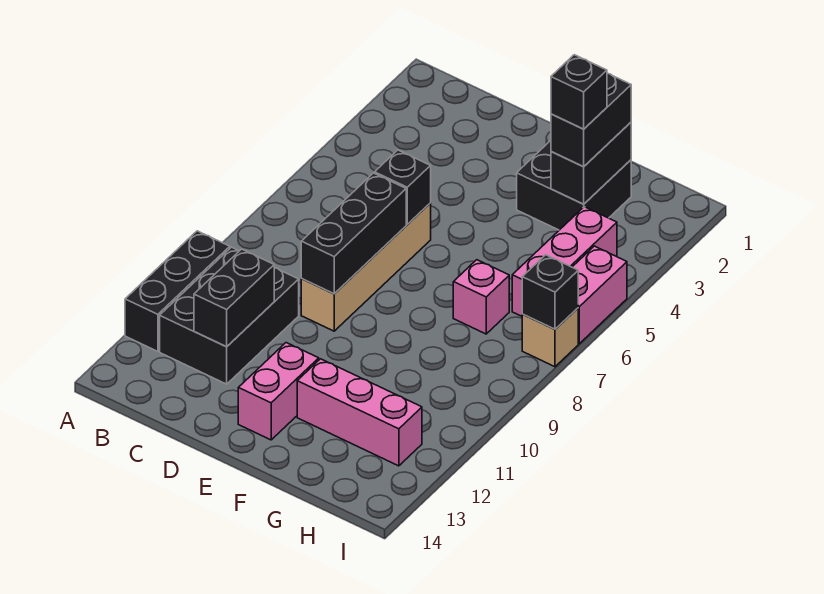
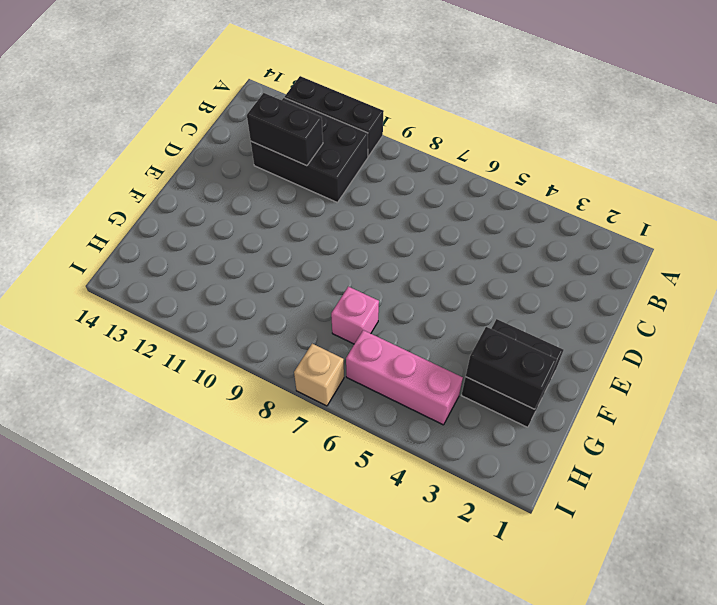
none -> tan 1x4 brick [301,203,431,331]
none -> pink 1x2 brick [238,343,319,440]
none -> pink 1x3 brick [297,359,422,466]

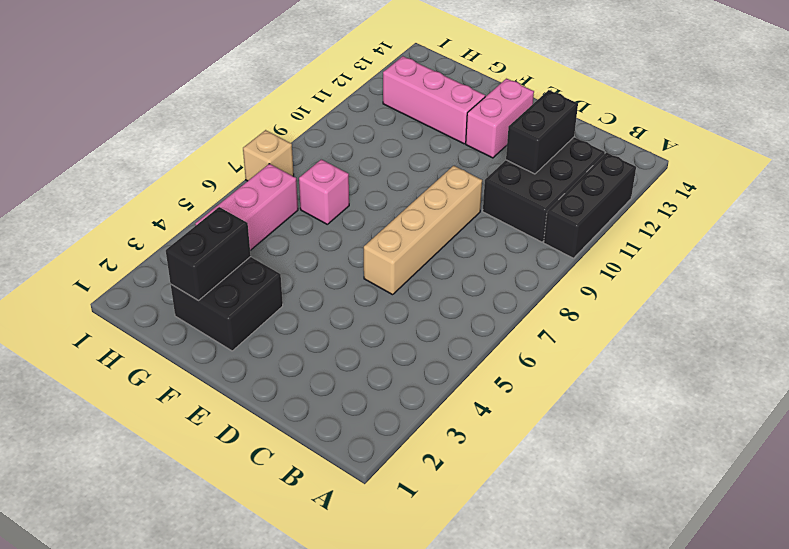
none -> pink 1x2 brick [572,246,627,344]
none -> black 1x1 brick [375,150,431,224]
none -> black 1x3 brick [301,173,406,294]

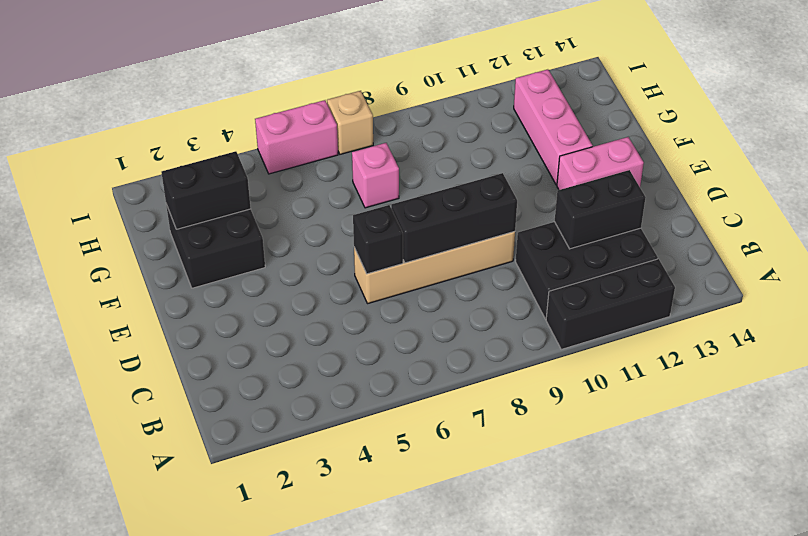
none -> pink 1x3 brick [512,207,617,316]
none -> black 1x1 brick [522,255,578,329]
none -> black 1x2 brick [551,73,631,167]

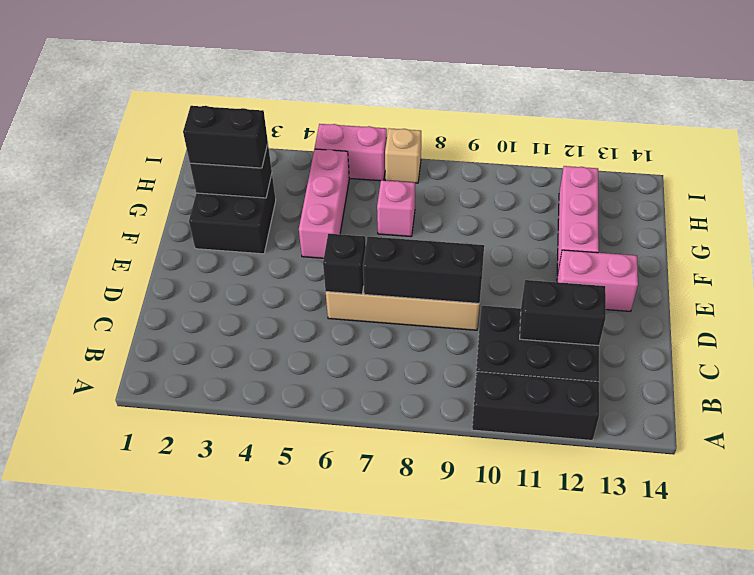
pink 1x3 brick [299,149,349,258] -> pink 1x3 brick turned to [512,207,617,316]
none -> black 1x1 brick [522,255,578,329]
none -> black 1x1 brick [551,55,607,129]

